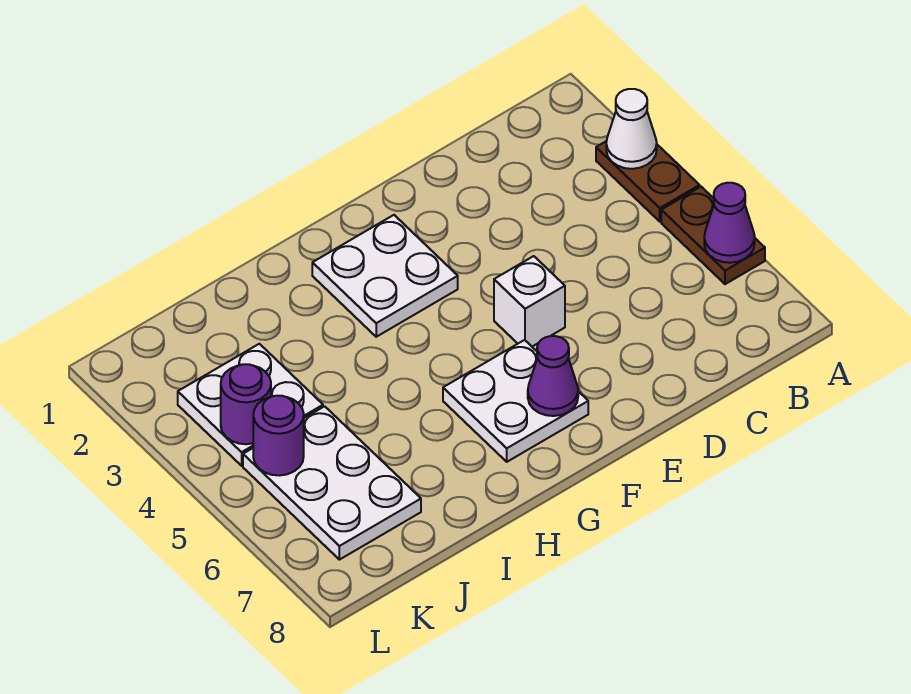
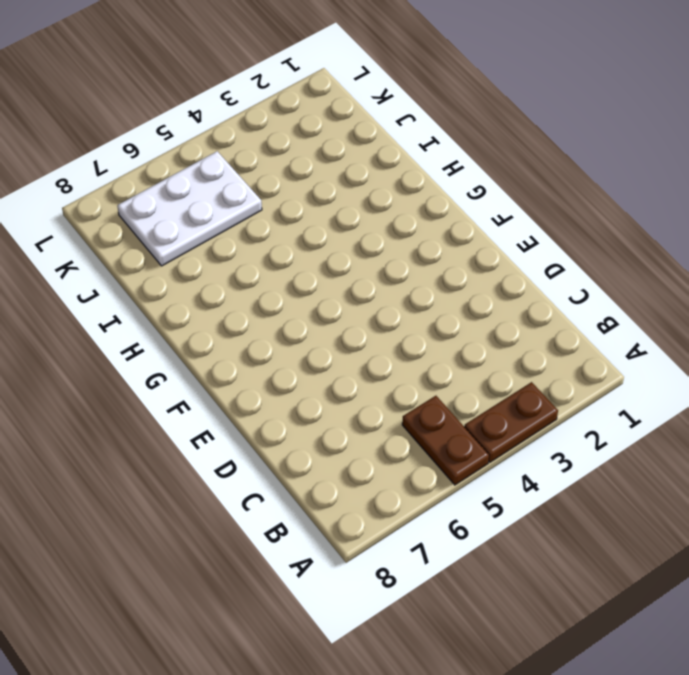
brown 1x2 plate [402,396,489,485] -> brown 1x2 plate turned to [661,187,765,284]
none -> white 1x1 brick [494,256,565,346]
none -> white 2x2 plate [312,215,458,337]
none -> white 2x2 plate [443,340,588,462]

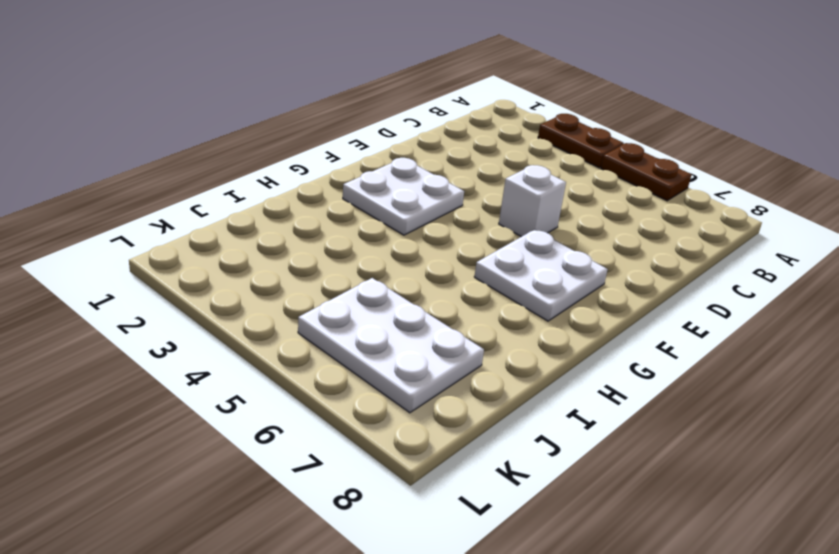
none -> white 2x2 plate [178,344,323,466]
none -> white 1x1 cone [606,89,657,169]
none -> purple 1x1 cone [704,183,755,263]

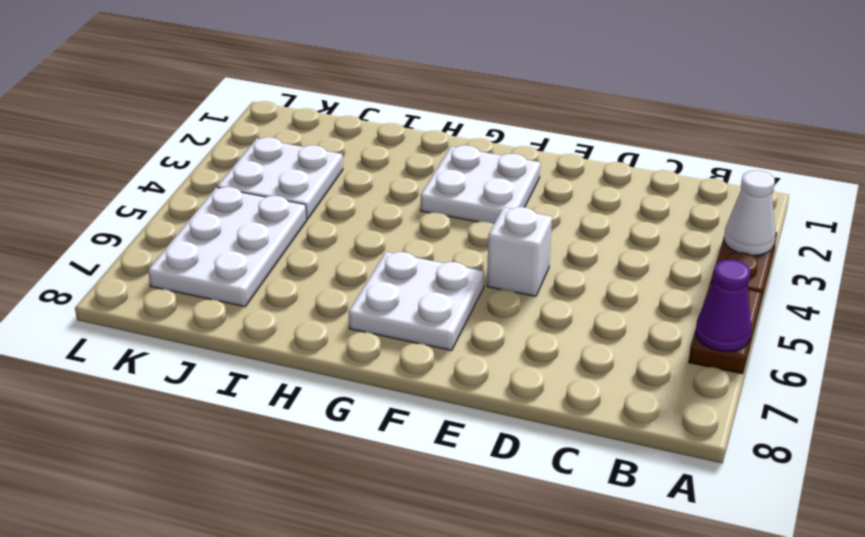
none -> purple 1x1 cone [528,336,578,416]
none -> purple 1x1 round brick [221,364,271,444]
none -> purple 1x1 round brick [253,396,304,476]

